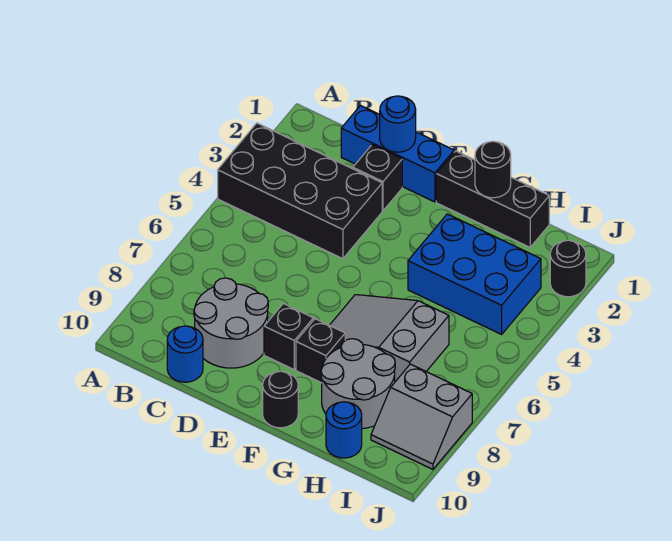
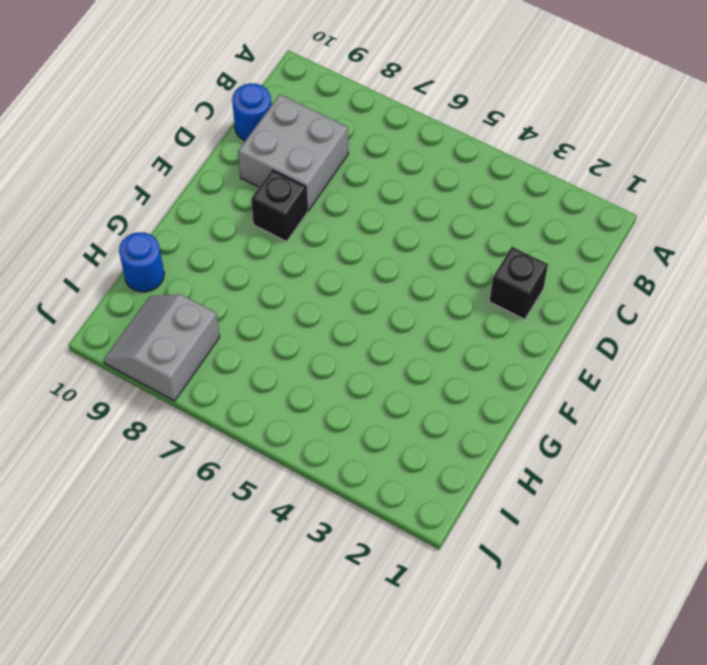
grey 2x2 brick [238,94,348,211] -> grey 2x2 round brick [194,278,268,368]
none -> black 2x4 brick [218,123,382,259]
none -> blue 1x3 brick [341,106,454,202]
none -> black 1x3 brick [436,151,549,247]

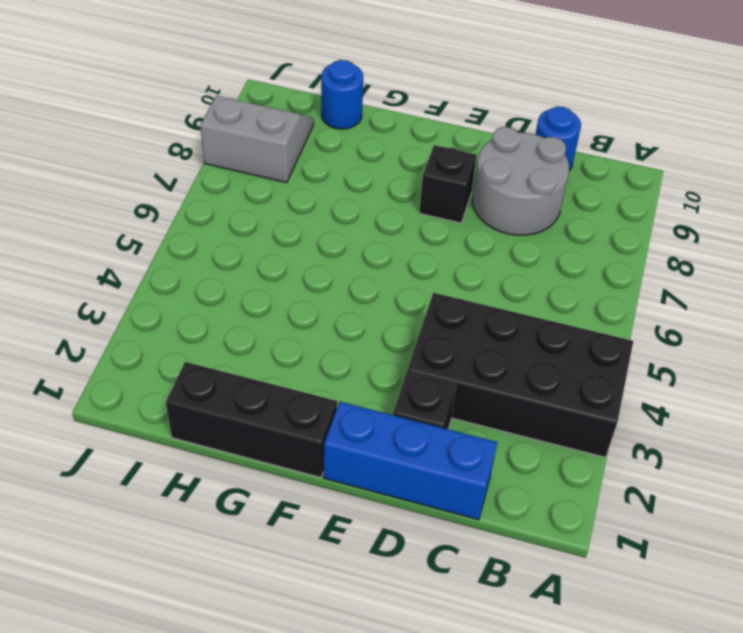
none -> grey 2x3 slope [330,295,449,382]
none -> black 1x1 brick [296,319,345,383]
none -> black 1x1 round brick [263,371,298,428]

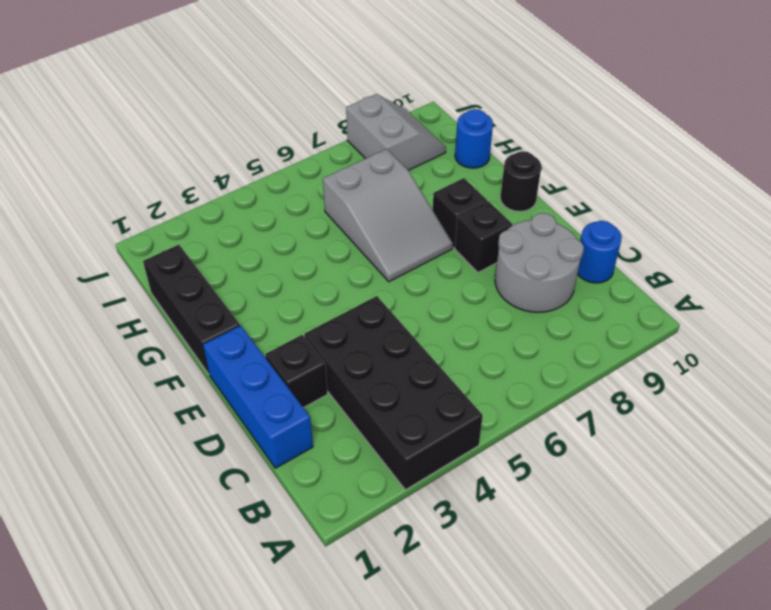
none -> blue 2x3 brick [408,214,541,334]
none -> grey 2x2 round brick [321,339,395,429]
none -> black 1x1 round brick [550,240,586,297]

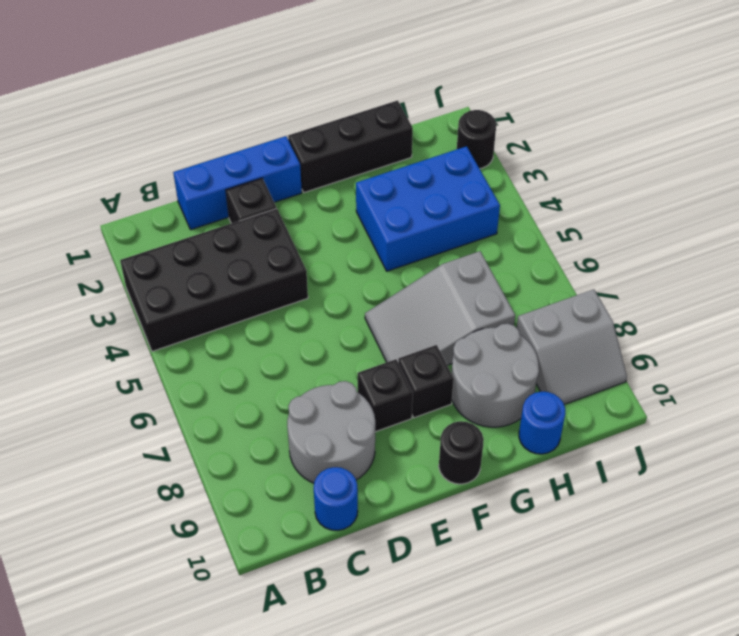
none -> blue 1x1 round brick [380,96,416,152]
none -> black 1x1 round brick [475,141,511,198]

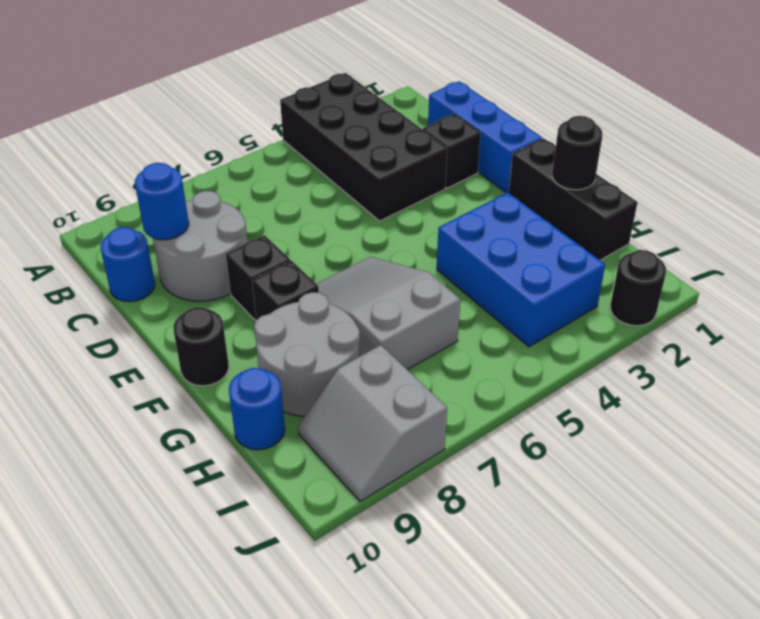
blue 1x1 round brick [135,163,189,240] -> blue 1x1 round brick moved to [380,96,416,152]

